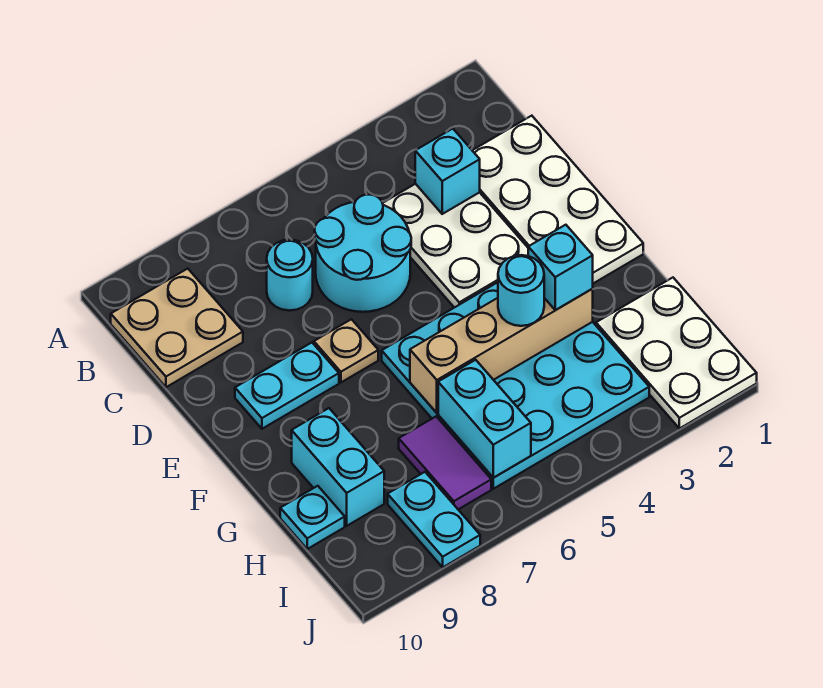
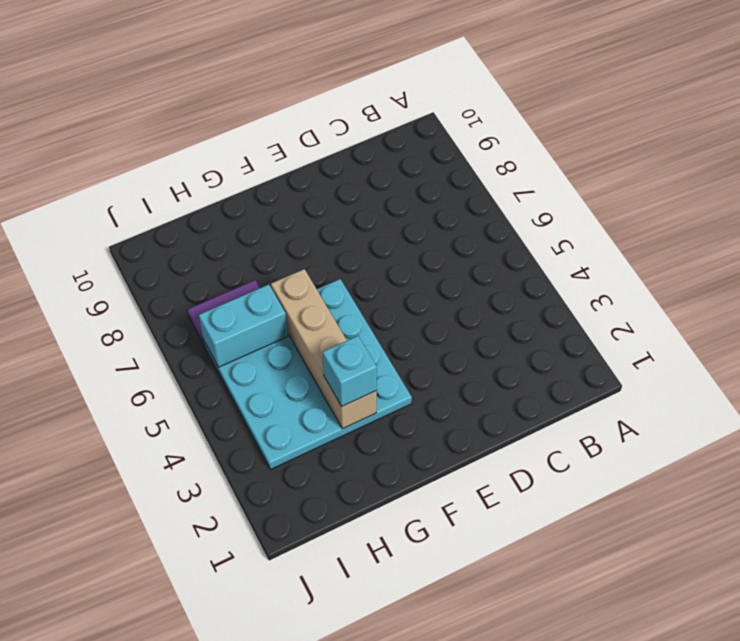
none -> tan 2x2 plate [111,269,243,387]
none -> white 2x4 plate [472,116,643,283]
none -> white 2x3 plate [383,184,528,308]

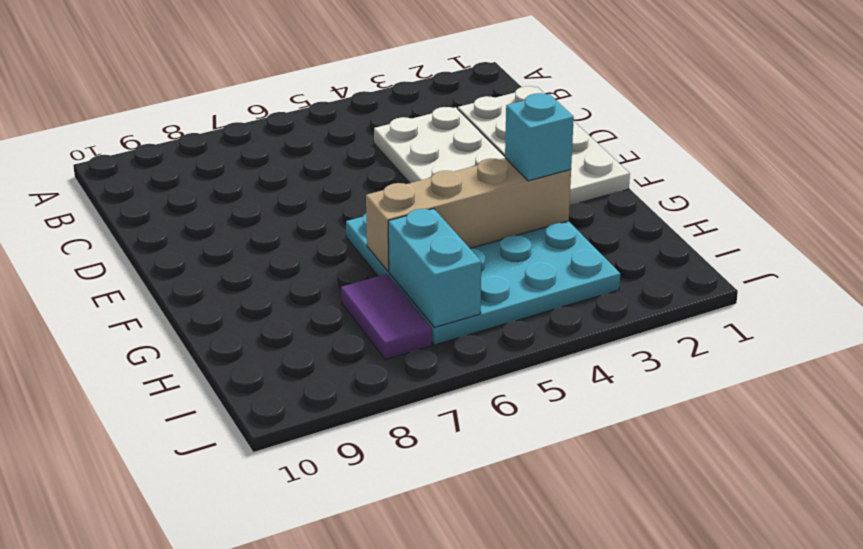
none -> tan 2x2 plate [111,269,243,387]
none -> cyan 2x2 round brick [315,194,411,312]
none -> cyan 1x1 round brick [267,240,313,311]

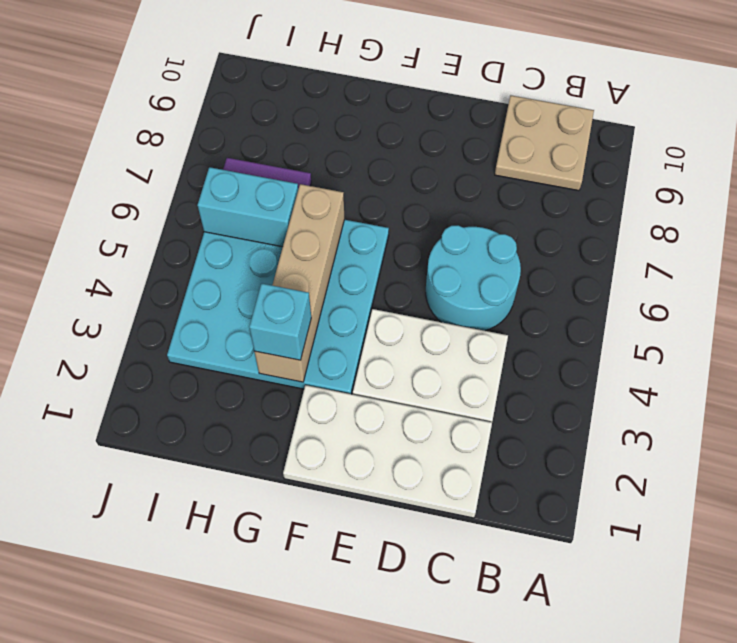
none -> cyan 1x1 round brick [267,240,313,311]
none -> tan 1x1 plate [314,319,378,382]
none -> cyan 1x2 plate [235,343,339,429]

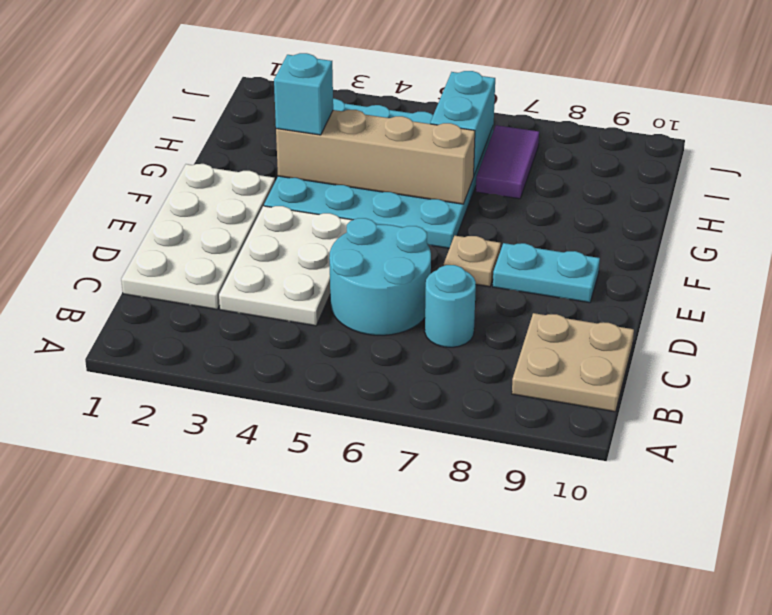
none -> cyan 1x2 brick [292,408,384,526]
none -> white 2x3 plate [596,278,757,429]
none -> cyan 1x1 plate [280,486,345,549]

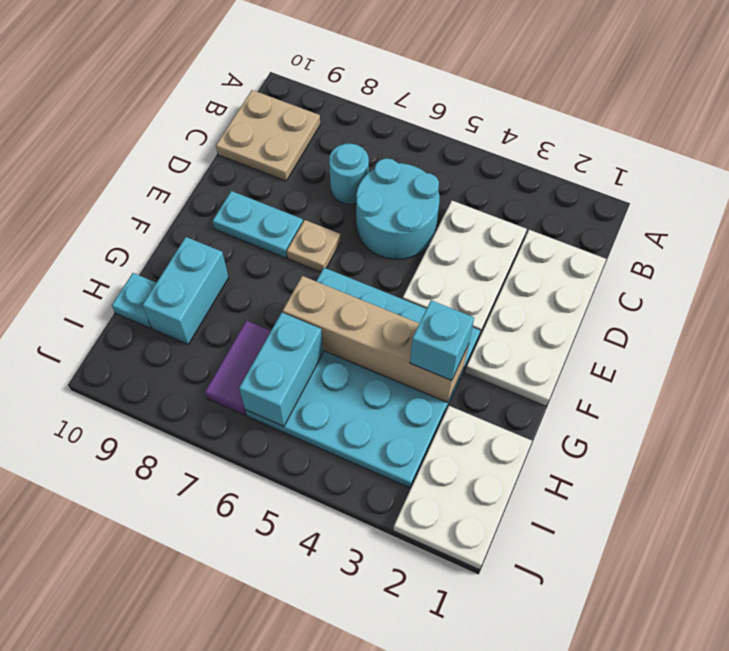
none -> cyan 1x2 plate [388,472,480,567]
none -> cyan 1x1 brick [415,129,480,214]
none -> cyan 1x1 round brick [498,255,544,326]

